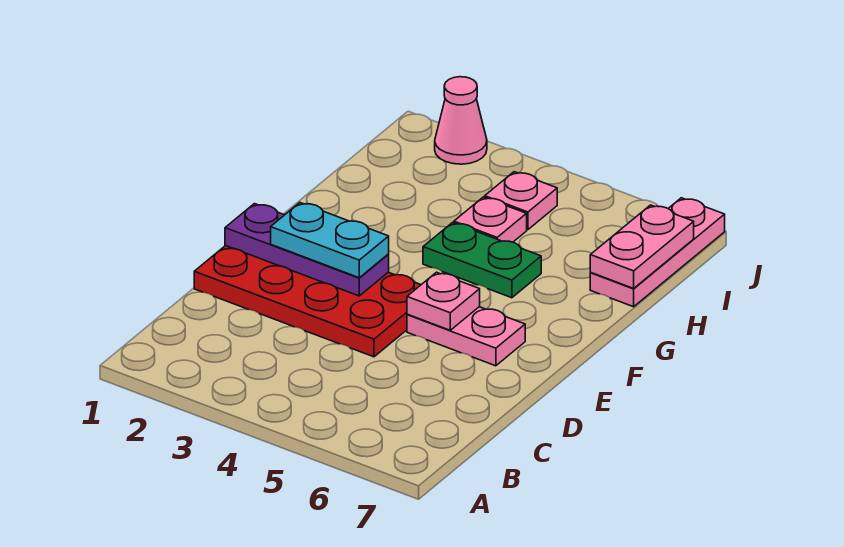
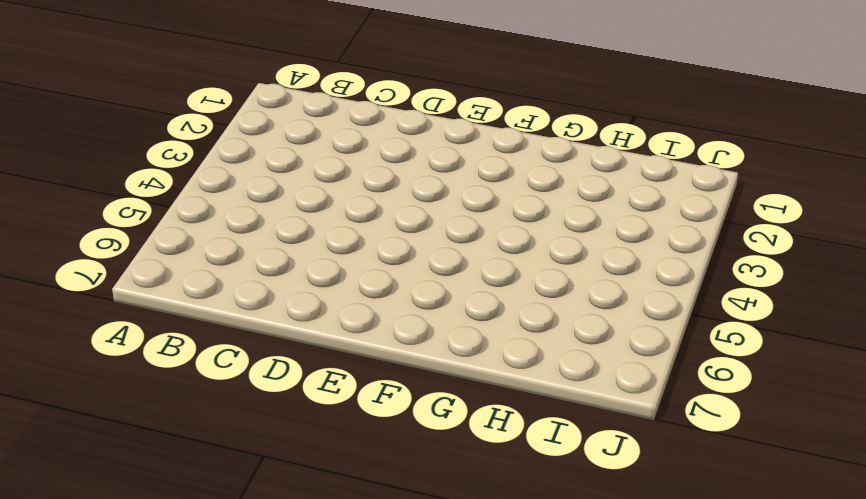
none -> red 2x4 plate [194,246,421,357]
none -> pink 1x2 plate [407,307,525,366]

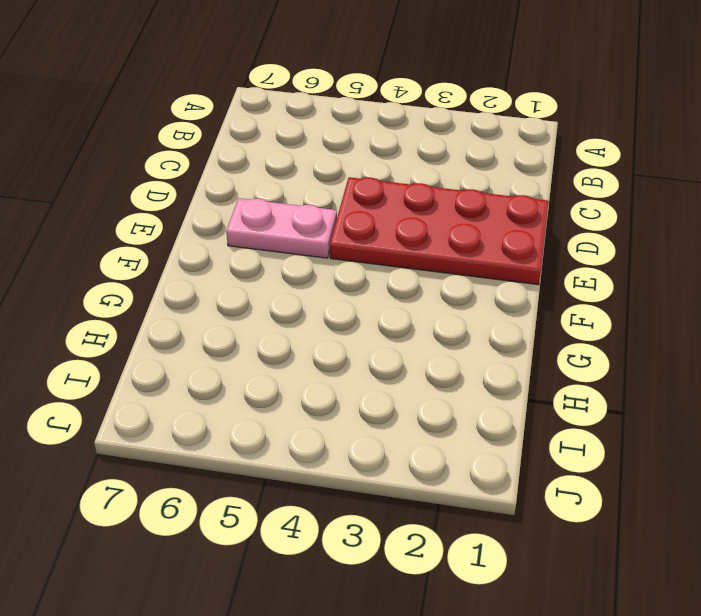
none -> green 1x2 plate [423,223,541,298]
none -> pink 1x1 plate [454,197,527,242]

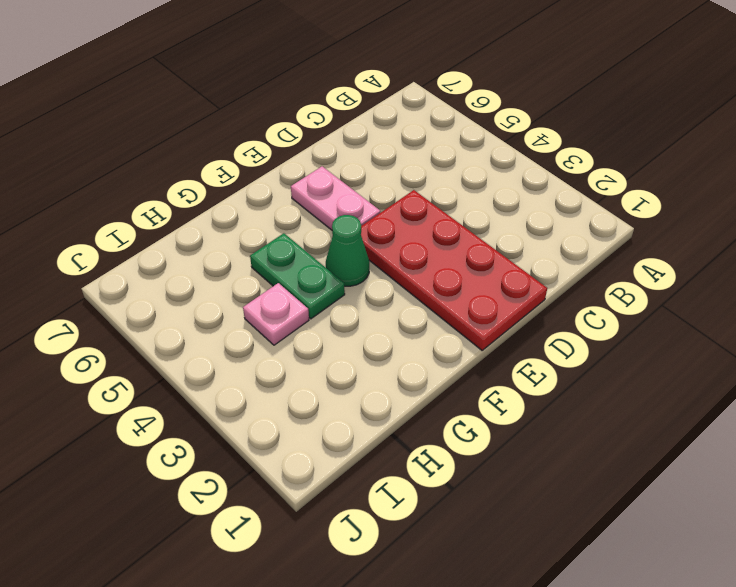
green 1x1 cone [326,215,369,286] -> none
none -> pink 1x3 plate [590,198,725,307]
none -> pink 1x1 plate [485,172,557,230]

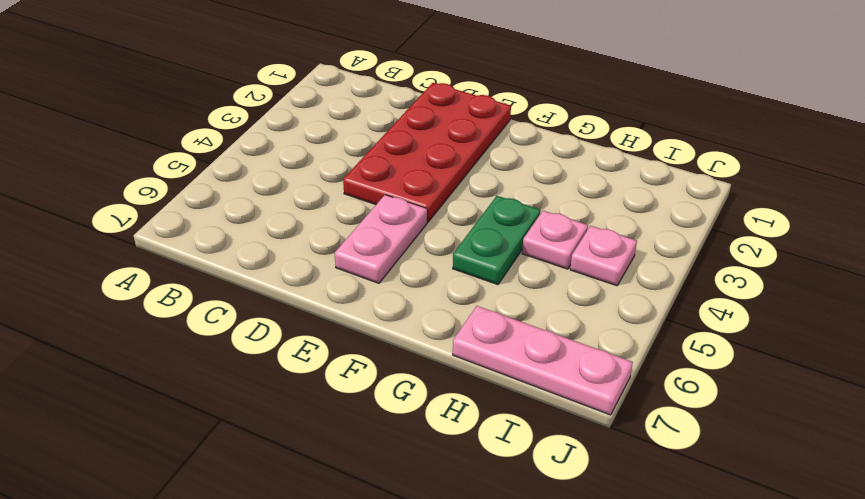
none -> pink 1x1 cone [435,77,487,164]
none -> purple 1x3 plate [225,204,389,296]

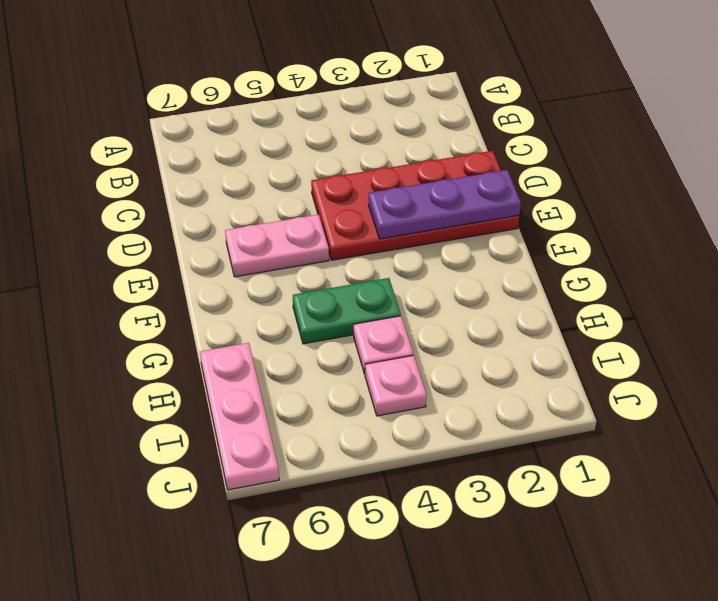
none -> pink 1x1 cone [435,77,487,164]
none -> pink 1x1 plate [407,272,480,330]

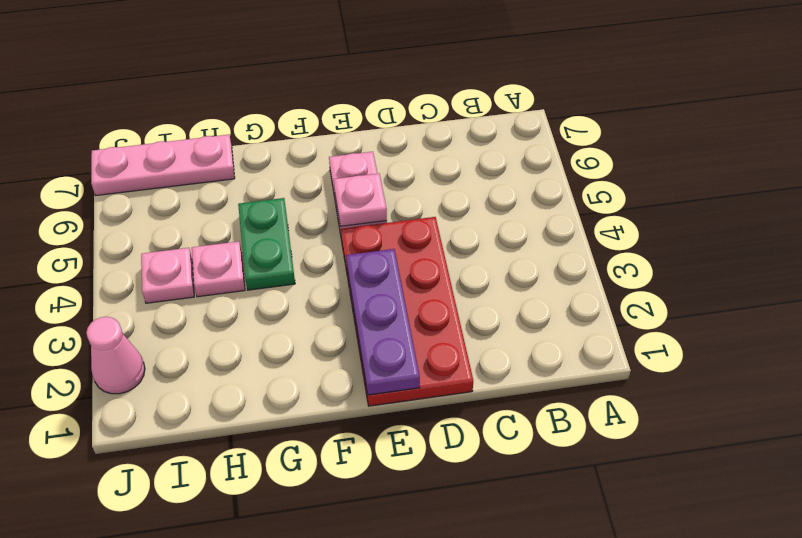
none -> pink 1x2 plate [590,205,694,288]
none -> cyan 1x2 plate [271,203,389,278]

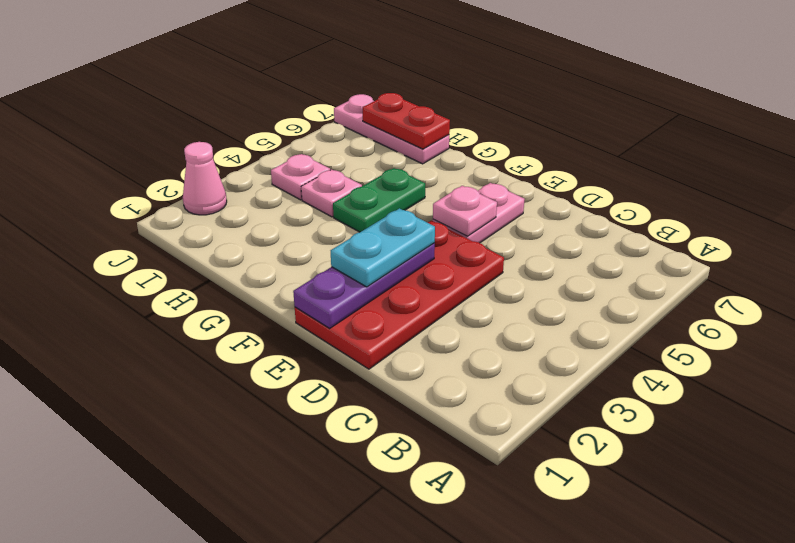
red 1x2 plate [363,93,450,149] -> pink 1x2 plate [590,205,694,288]

